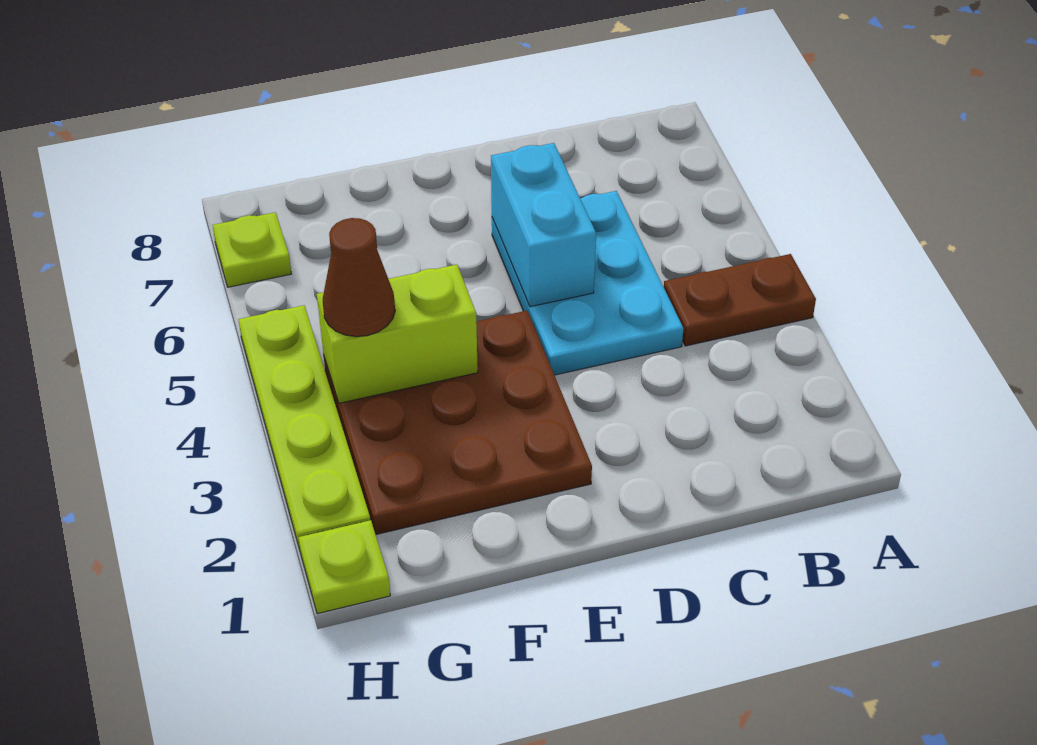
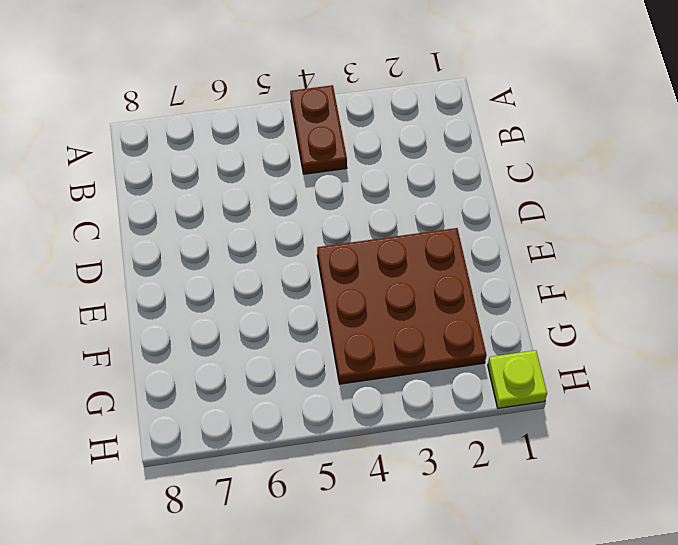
none -> cyan 2x3 plate [492,191,684,375]
none -> lime 1x4 plate [238,305,370,550]

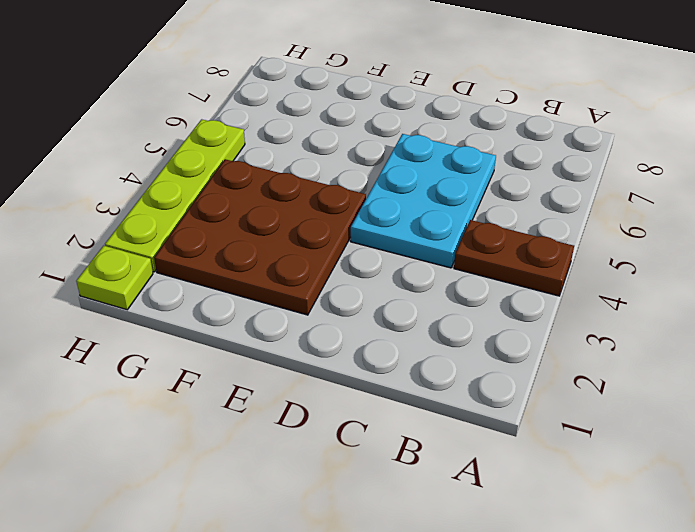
none -> lime 1x1 plate [213,212,291,287]
none -> cyan 1x2 brick [491,143,596,307]

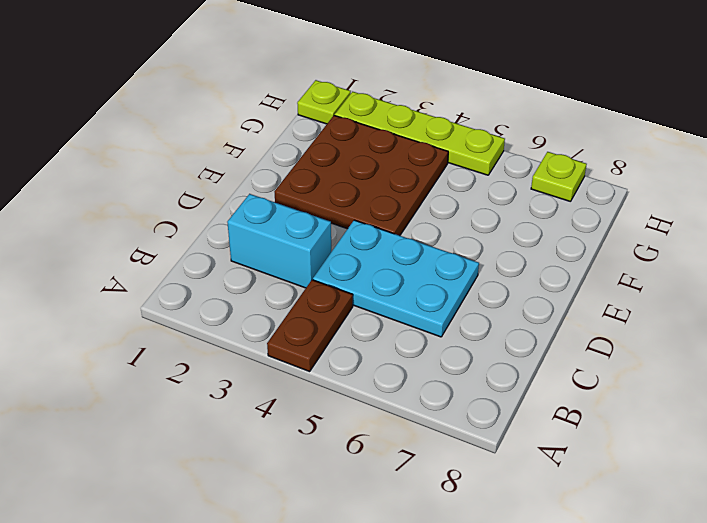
cyan 1x2 brick [227,194,331,288] -> cyan 1x2 brick moved to [491,143,596,307]
none -> lime 1x2 brick [317,265,478,403]
none -> brown 1x1 cone [323,218,395,337]

